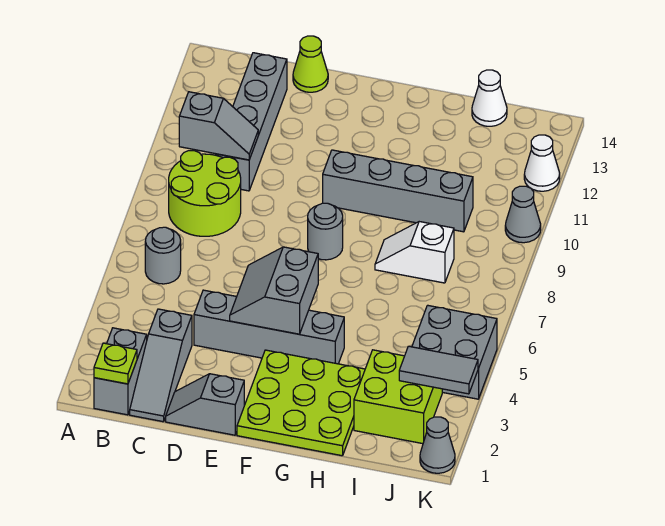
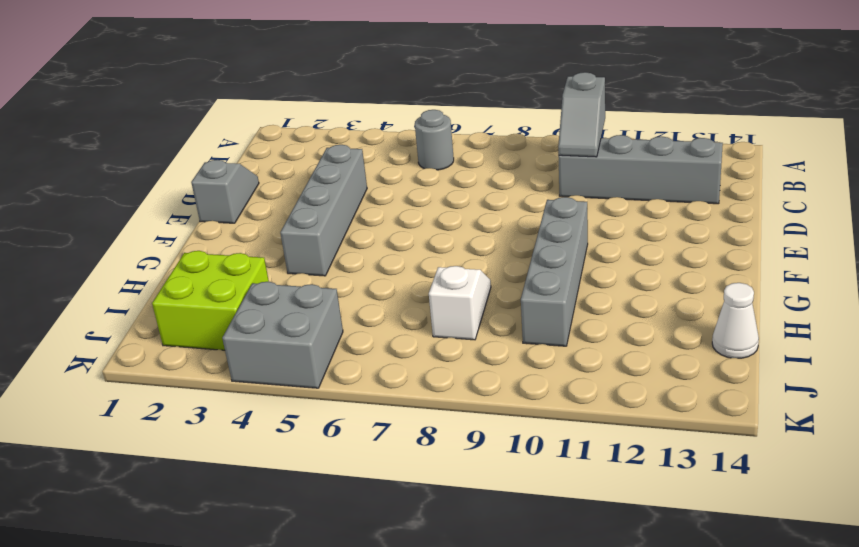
none -> grey 1x2 brick [94,328,147,415]
none -> lime 2x2 round brick [169,151,241,236]
none -> grey 1x3 slope [130,309,192,422]

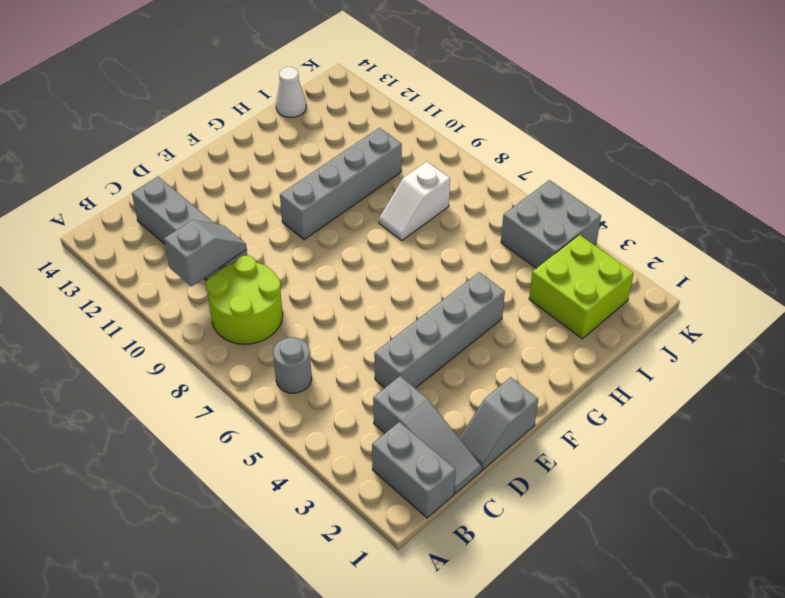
none -> lime 1x1 cone [293,36,328,92]
none -> lime 3x3 plate [237,350,365,456]
none -> grey 1x1 round brick [308,203,343,260]

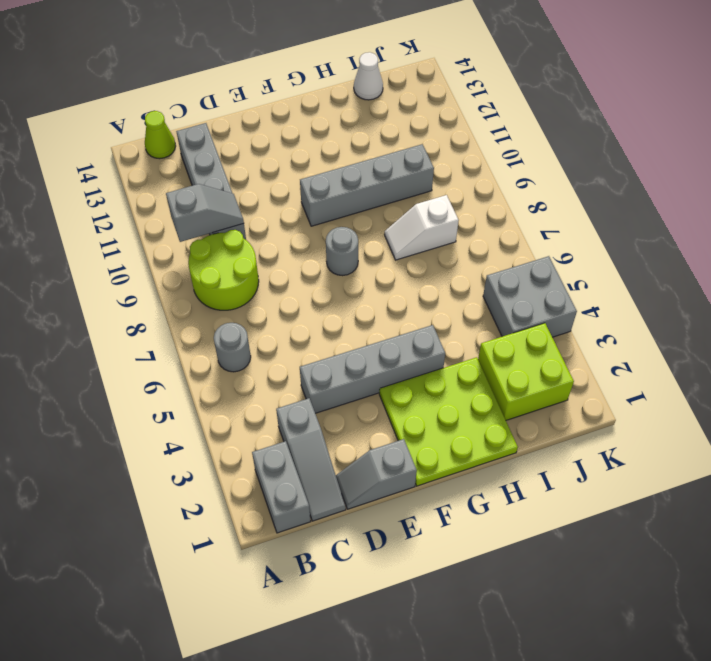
lime 1x1 cone [145,111,176,159] -> lime 1x1 cone moved to [293,36,328,92]
none -> grey 1x1 cone [420,417,455,473]
none -> grey 1x1 cone [505,186,541,243]
none -> white 1x1 cone [524,135,560,191]

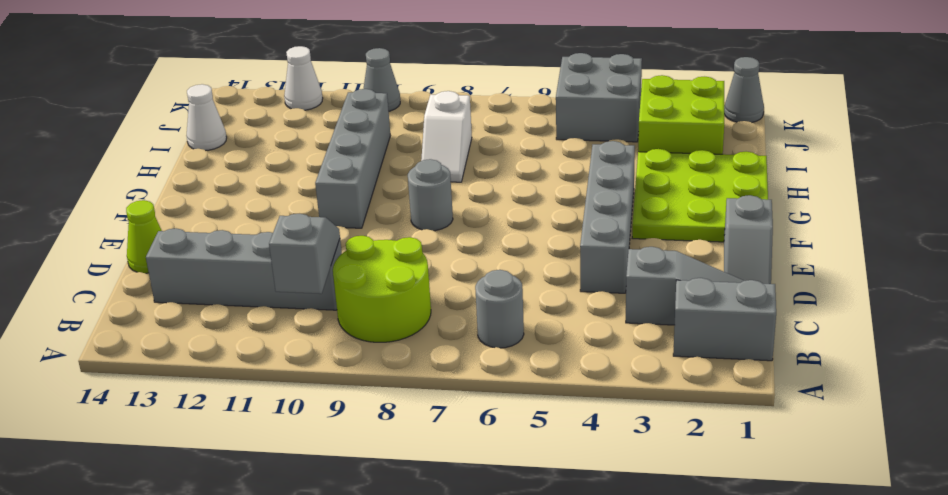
none -> lime 1x1 plate [94,343,137,384]
none -> grey 2x2 slope [230,247,318,334]
none -> grey 1x2 tile [399,346,478,394]

